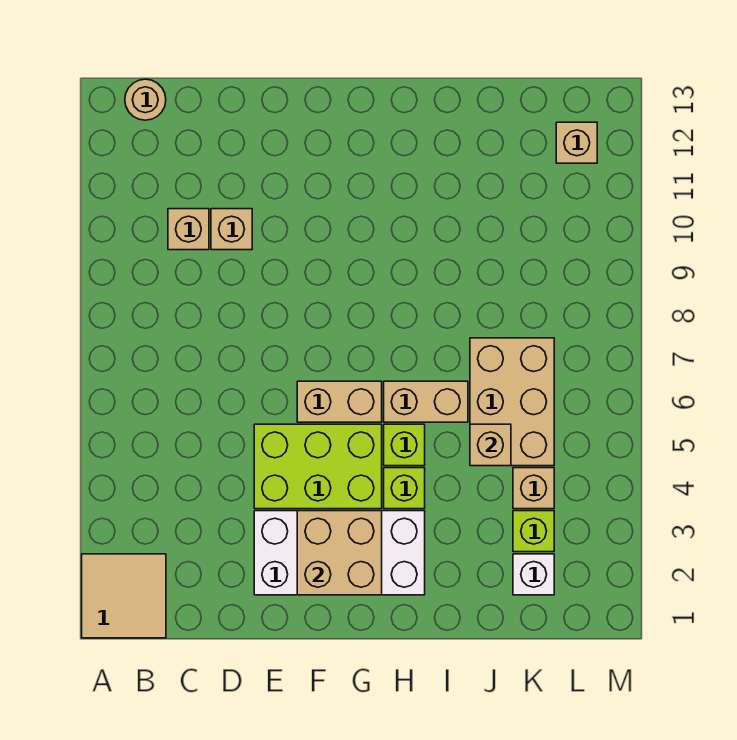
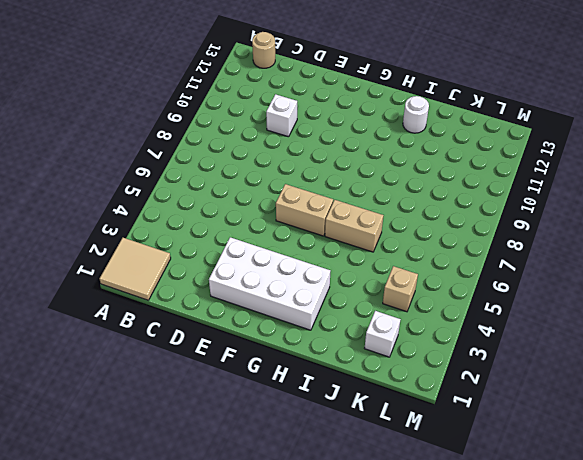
white 1x1 brick [266,94,297,137] -> tan 1x1 brick [211,209,252,250]
white 1x1 round brick [403,96,429,133] -> none
none -> tan 1x1 brick [168,209,209,250]
none -> lime 2x3 brick [254,424,382,509]
none -> lime 1x1 brick [384,468,425,509]

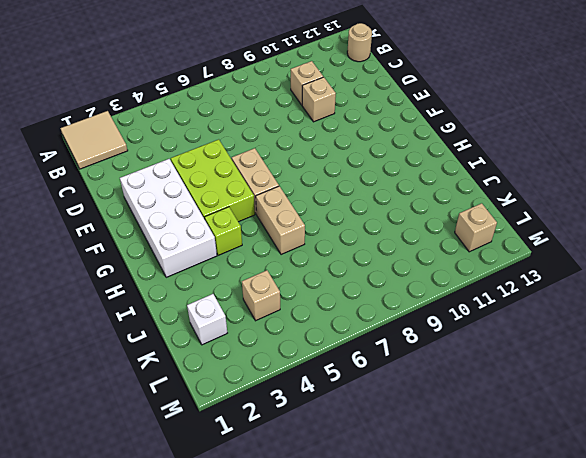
none -> lime 1x1 brick [384,424,425,466]
none -> tan 2x3 brick [470,338,554,466]
none -> lime 1x1 brick [513,511,554,552]

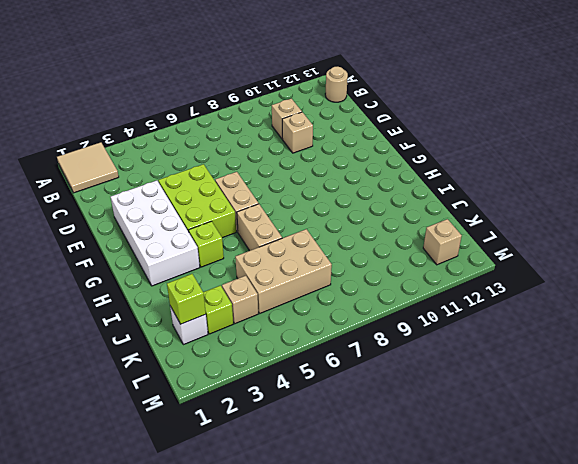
lime 1x1 brick [167,274,206,324] -> lime 1x1 brick moved to [384,424,425,466]
none -> tan 2x2 brick [297,511,382,595]
none -> tan 1x1 brick [470,424,511,466]

